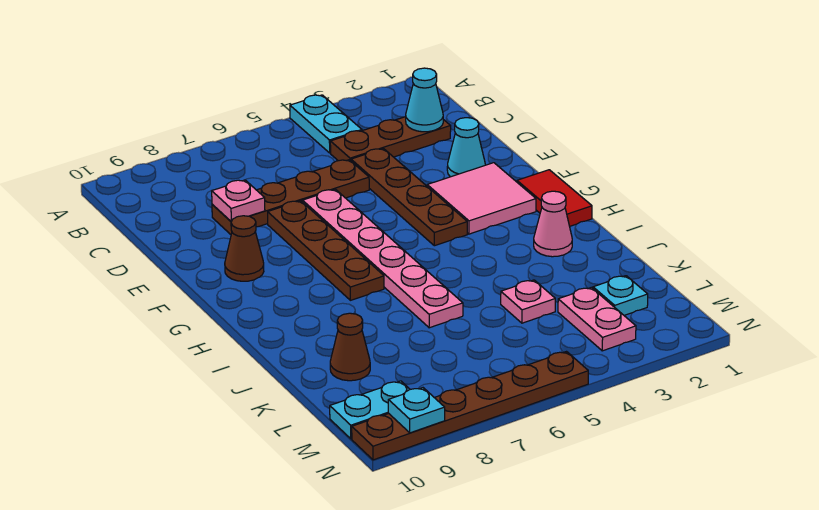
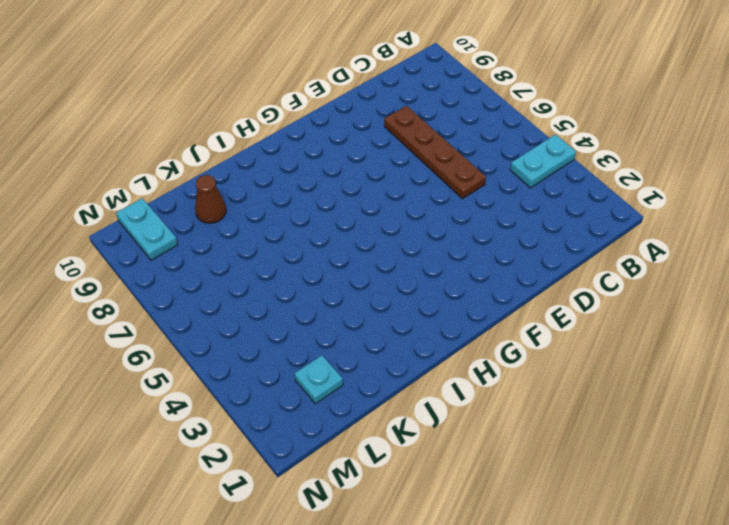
none -> brown 1x3 plate [330,117,451,161]
none -> brown 1x4 plate [351,149,467,246]
none -> cyan 1x1 cone [447,118,485,177]

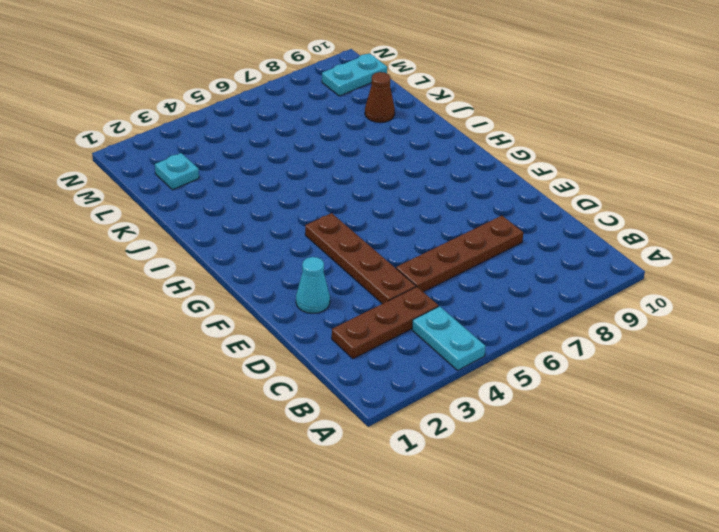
none -> pink 1x6 plate [303,189,463,328]
none -> brown 1x4 plate [268,201,384,300]
none -> pink 2x2 tile [427,163,536,234]

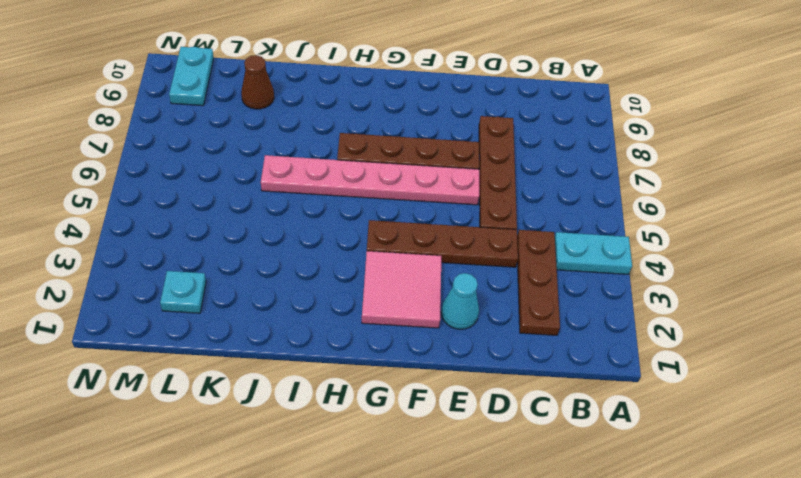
none -> brown 1x1 cone [225,216,264,281]
none -> red 1x2 tile [517,170,592,226]
none -> pink 1x1 cone [534,191,572,257]

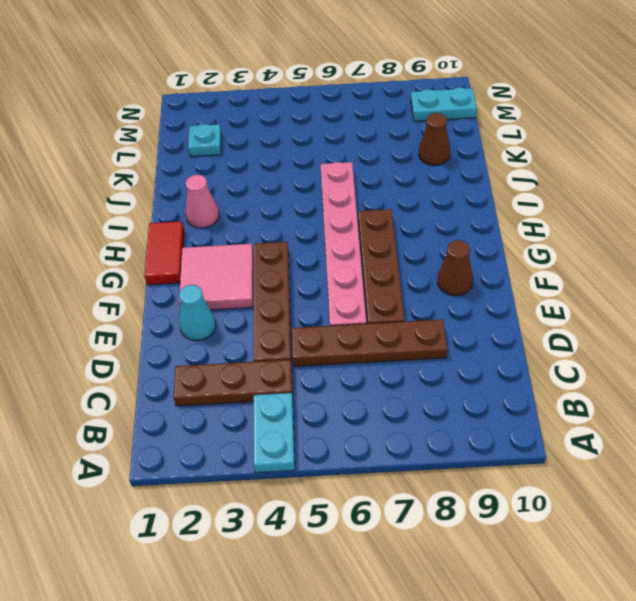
none -> pink 1x1 plate [501,280,555,323]
none -> pink 1x2 plate [558,287,636,351]
none -> brown 1x6 plate [352,352,588,460]

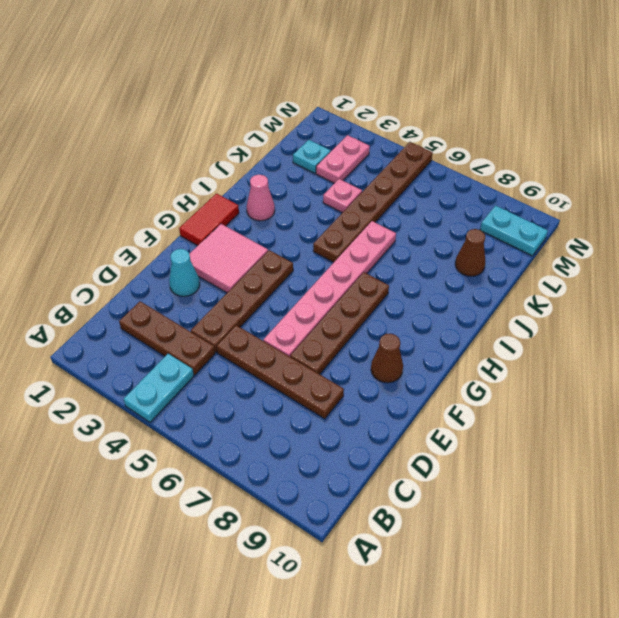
brown 1x6 plate [313,142,433,262] -> brown 1x6 plate turned to [352,352,588,460]
none -> cyan 1x1 cone [406,68,443,132]
none -> pink 1x1 plate [212,180,265,221]
none -> cyan 1x1 plate [388,388,445,433]

